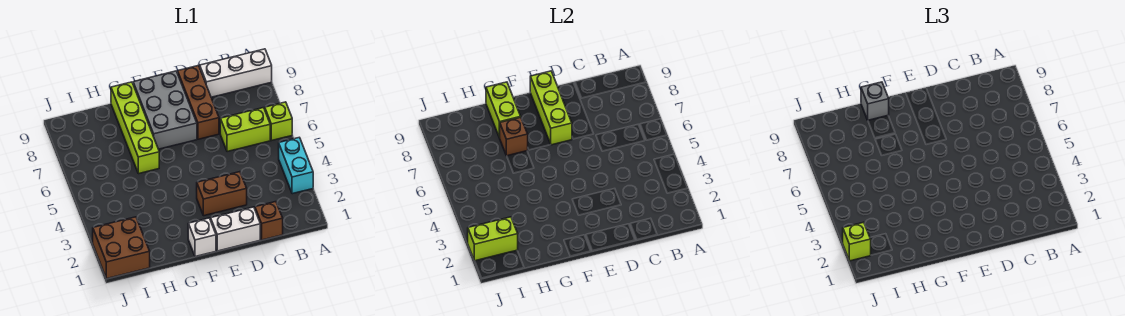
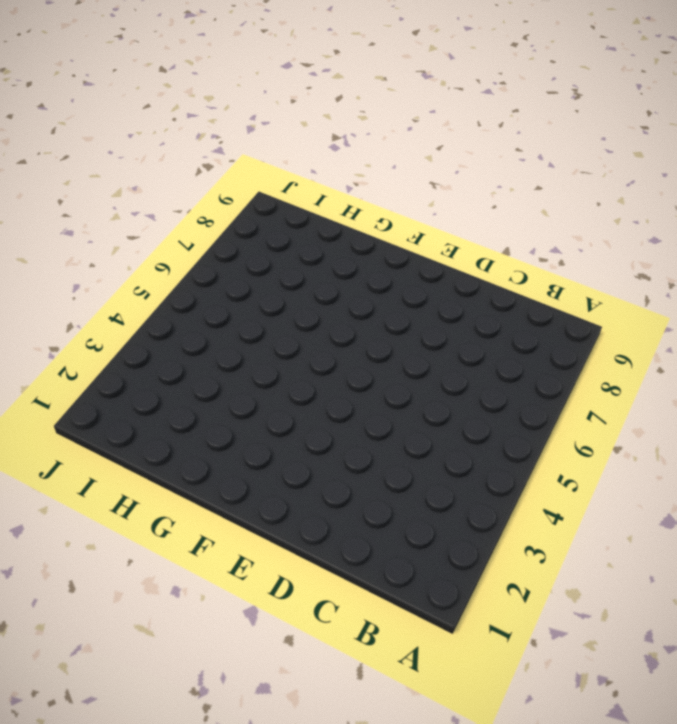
none -> cyan 1x2 brick [279,137,313,194]
none -> lime 1x1 brick [265,102,292,141]
none -> white 1x3 brick [200,49,272,97]

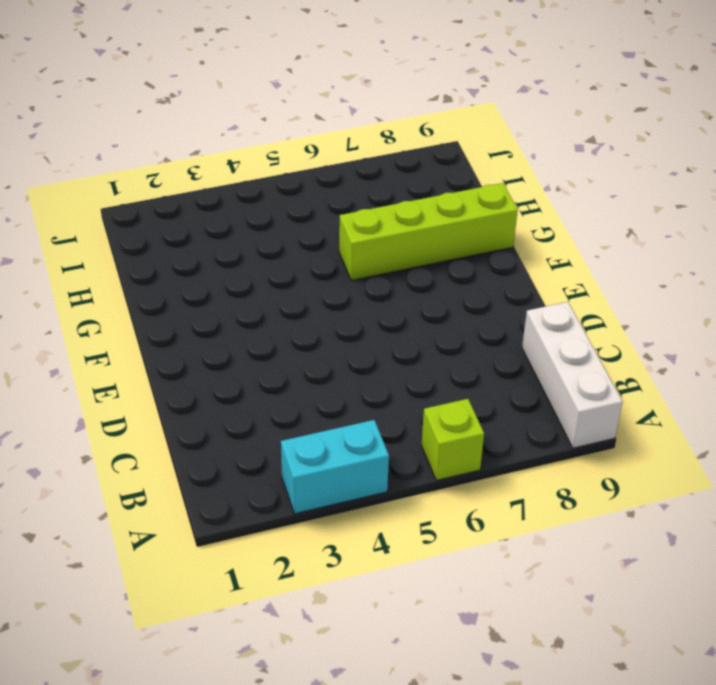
none -> lime 1x2 brick [220,108,270,152]
none -> brown 1x1 brick [255,202,283,240]
none -> white 1x2 brick [211,207,260,251]

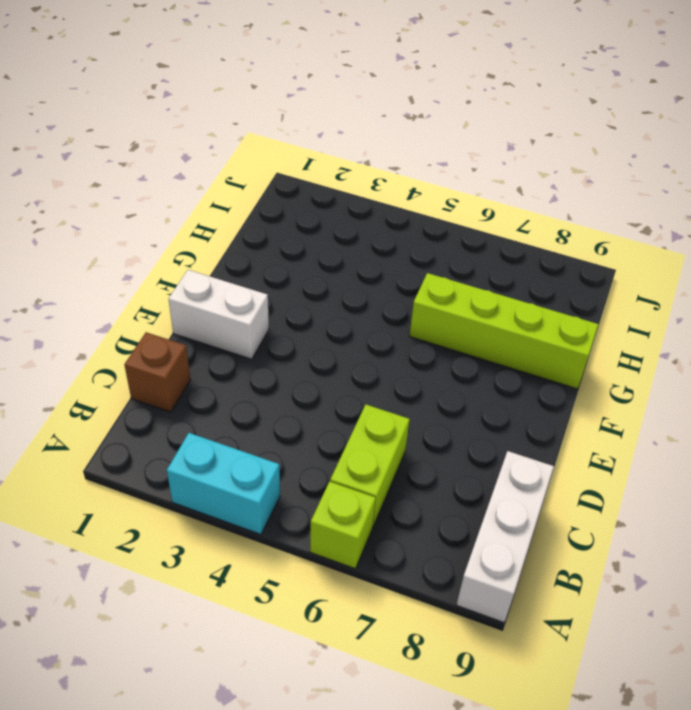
white 1x2 brick [169,270,269,359] -> white 1x2 brick turned to [211,207,260,251]
none -> brown 1x2 brick [197,172,247,216]
none -> brown 1x3 brick [178,66,219,139]
none -> grey 2x3 brick [133,71,197,149]

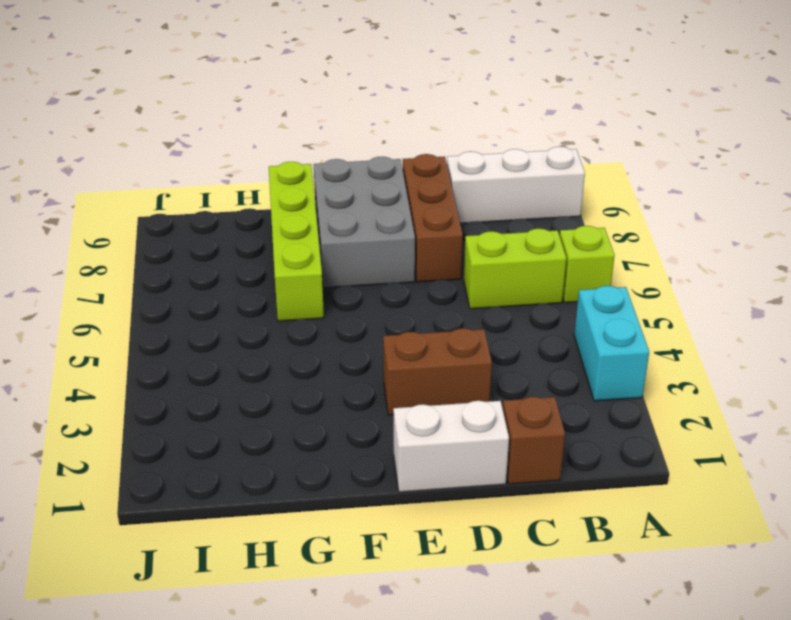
none -> white 1x1 brick [188,218,216,257]
none -> brown 2x2 brick [93,217,150,279]
none -> lime 1x3 brick [530,71,572,145]

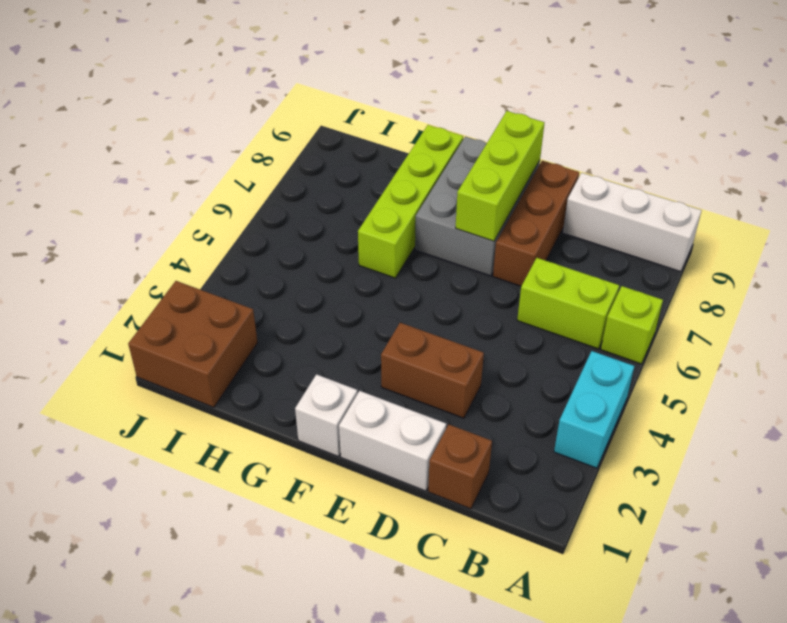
none -> brown 1x1 brick [500,117,528,156]
none -> lime 1x2 brick [486,82,520,138]
none -> lime 1x2 brick [468,217,518,261]

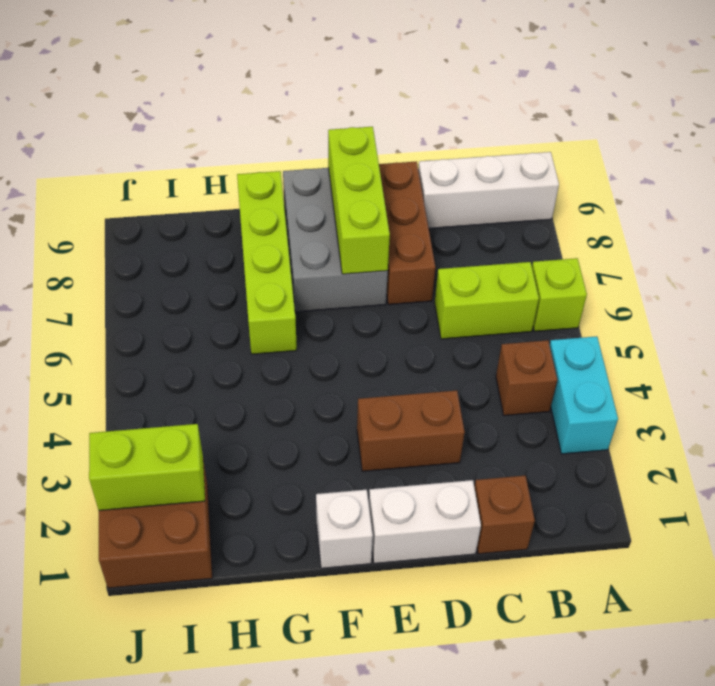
brown 1x1 brick [496,340,557,416] -> brown 1x1 brick moved to [500,117,528,156]
none -> lime 1x2 brick [486,82,520,138]
none -> grey 1x1 brick [861,82,889,120]
none -> lime 1x1 brick [843,222,871,261]

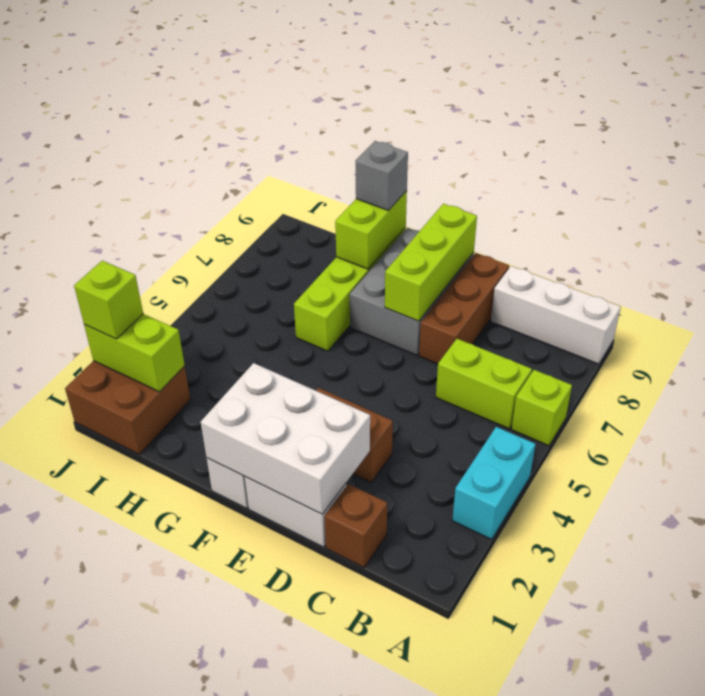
white 2x3 brick [201,363,370,514] -> none
none -> brown 1x1 brick [500,117,528,156]

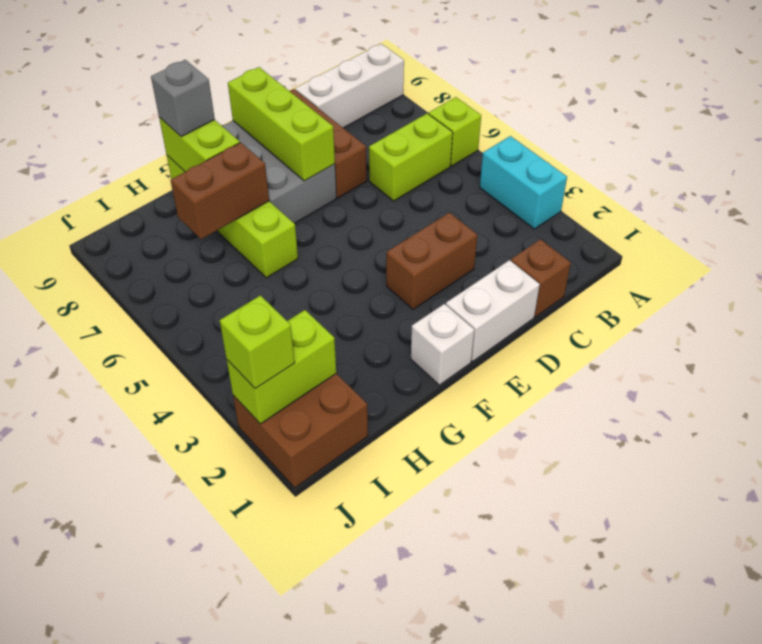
brown 1x2 brick [171,142,269,239] -> brown 1x1 brick [500,117,528,156]

